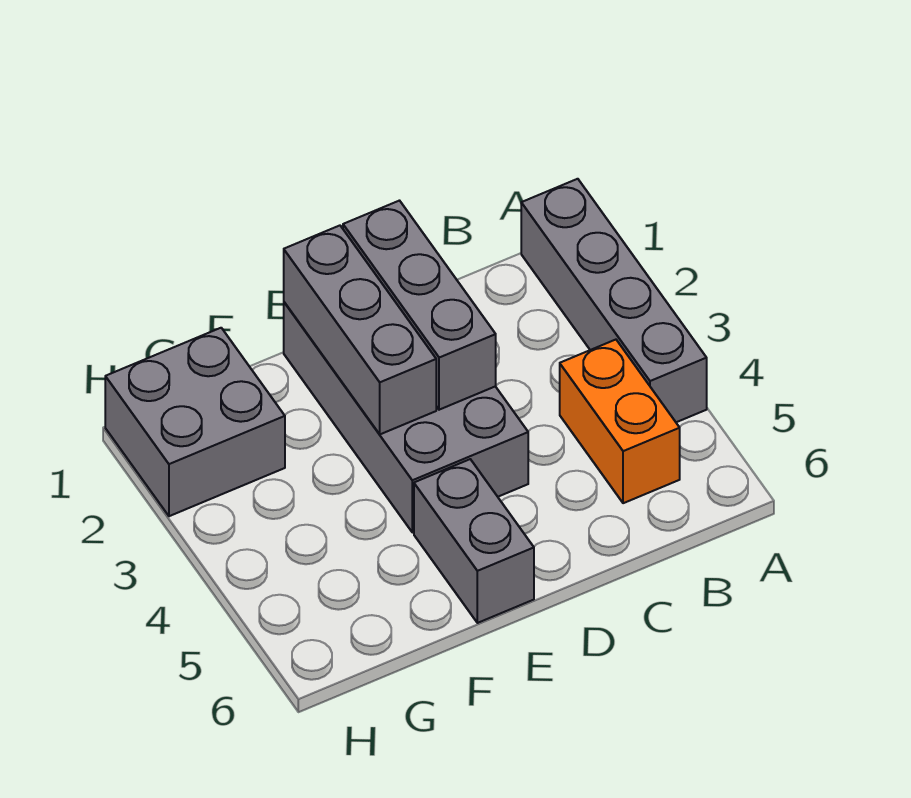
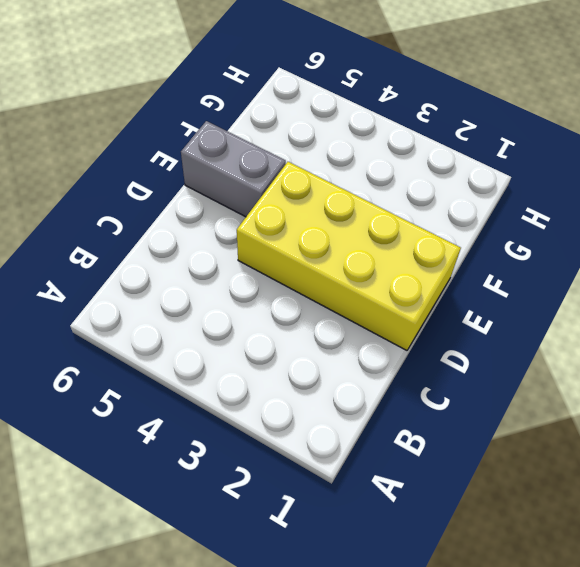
yellow 2x4 brick [237,162,461,350] -> grey 2x4 brick [284,302,528,532]
none -> grey 1x4 brick [521,179,707,422]
none -> orange 1x2 brick [560,340,680,503]

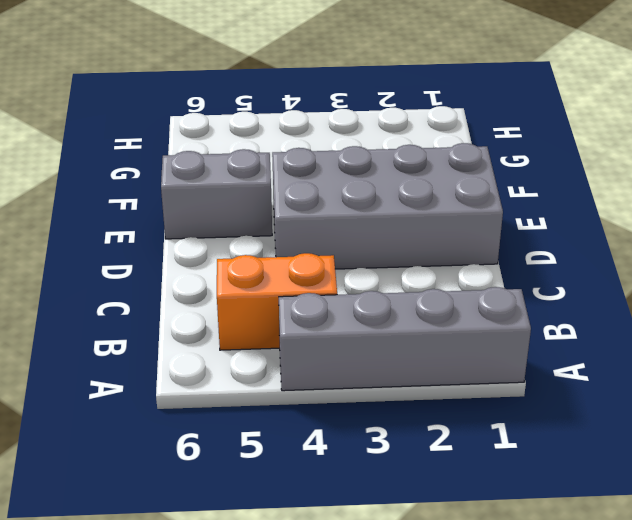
none -> grey 2x2 brick [105,328,285,516]
none -> grey 1x3 brick [343,201,496,410]

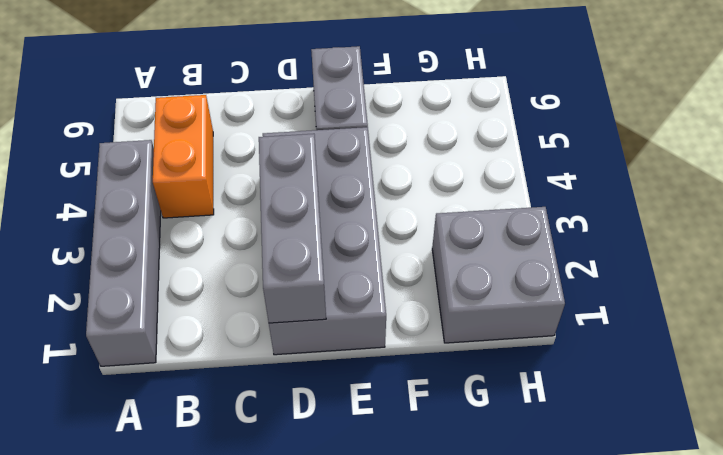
none -> grey 1x3 brick [284,226,436,434]

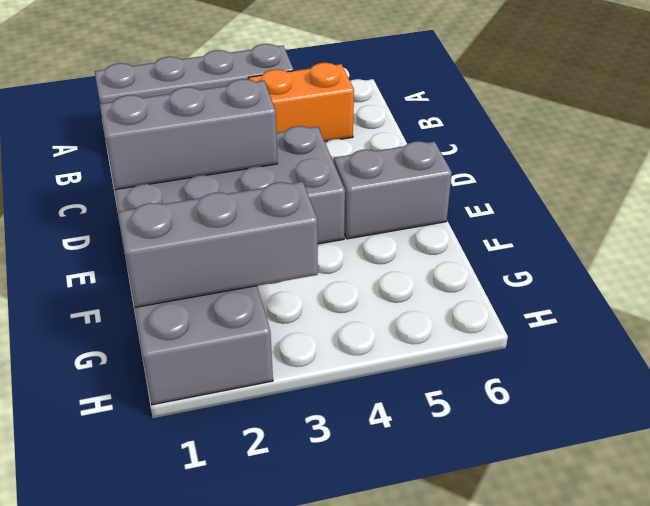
grey 1x3 brick [118,182,318,307] -> grey 1x3 brick moved to [284,226,436,434]

